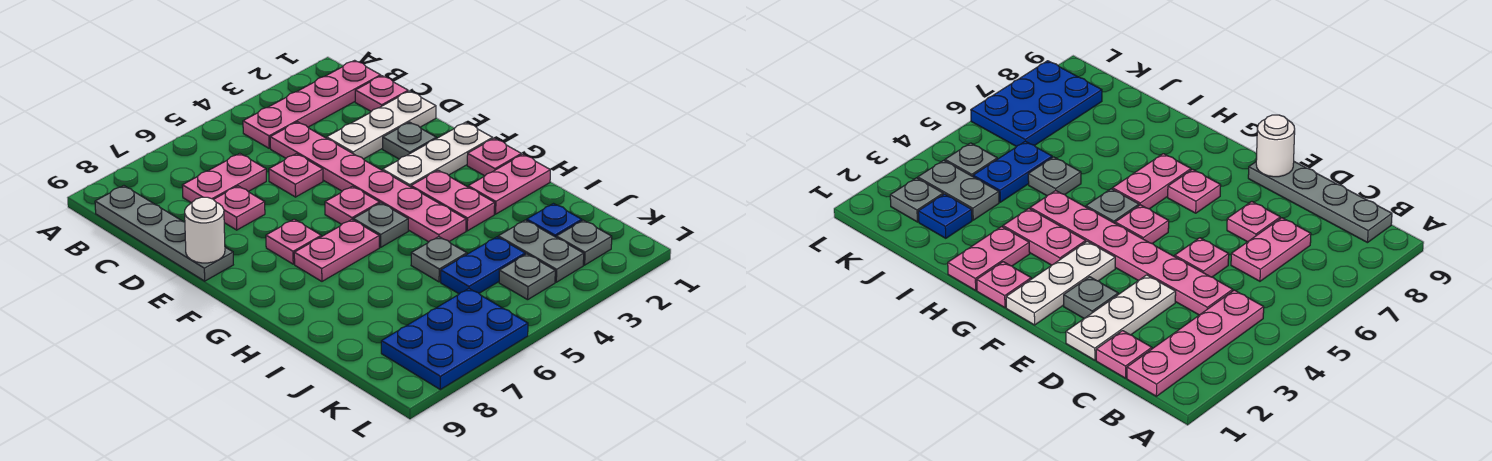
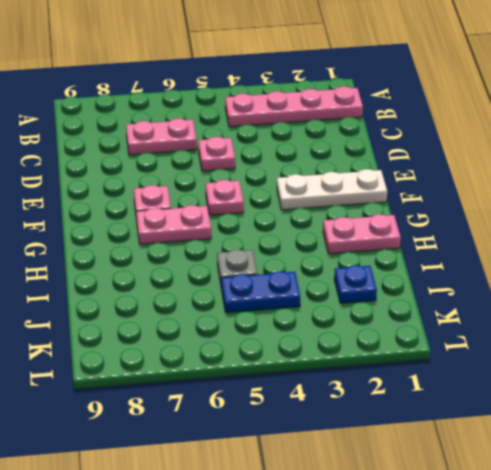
none -> grey 1x4 plate [95,186,233,281]
none -> pink 1x1 plate [355,76,408,111]
none -> pink 1x6 plate [270,122,466,242]

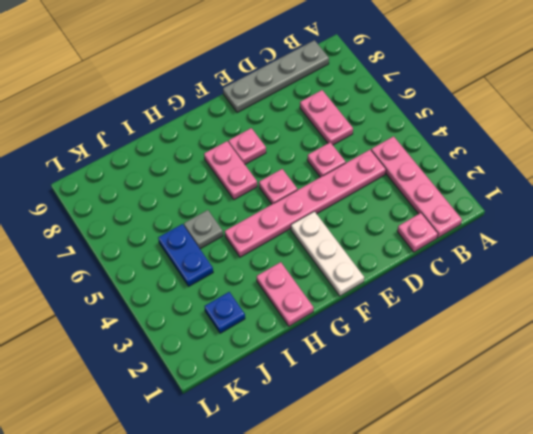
none -> white 1x3 plate [327,91,436,159]
none -> pink 1x1 plate [213,186,265,230]
none -> grey 1x1 plate [383,122,436,159]

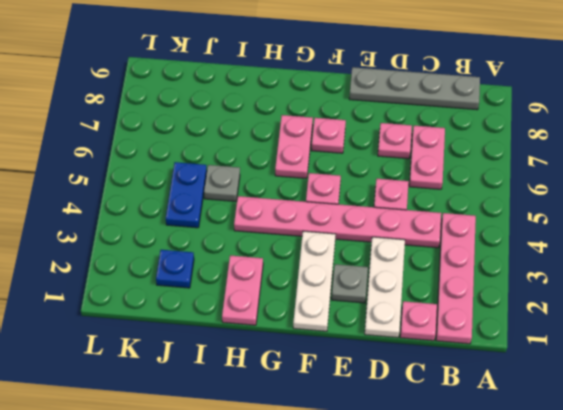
none -> pink 1x1 plate [467,138,521,176]
none -> pink 1x2 plate [411,170,495,231]
none -> grey 1x1 plate [353,203,408,247]

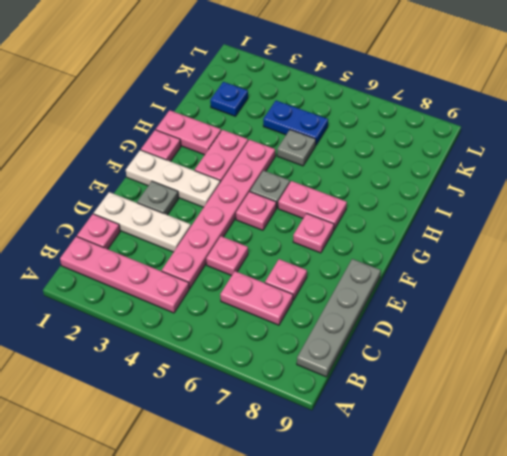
none -> grey 1x2 plate [498,220,584,282]
none -> grey 1x1 plate [556,220,612,265]
none -> grey 1x1 plate [499,254,555,300]

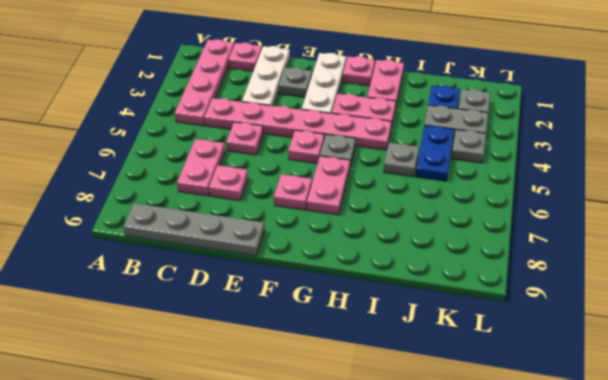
none -> blue 2x3 plate [381,289,528,389]
none -> white 1x1 round brick [185,197,225,263]

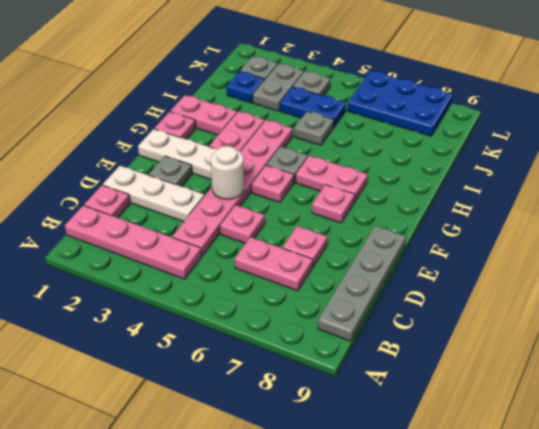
white 1x1 round brick [211,146,244,199] -> white 1x1 round brick moved to [185,197,225,263]

